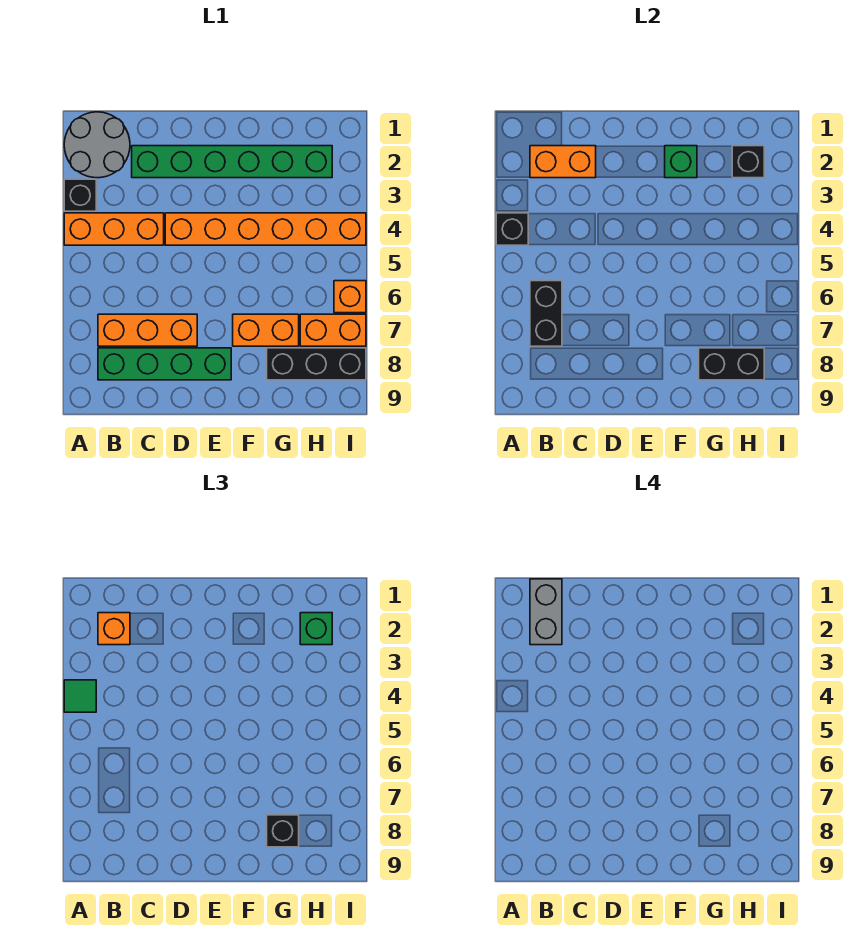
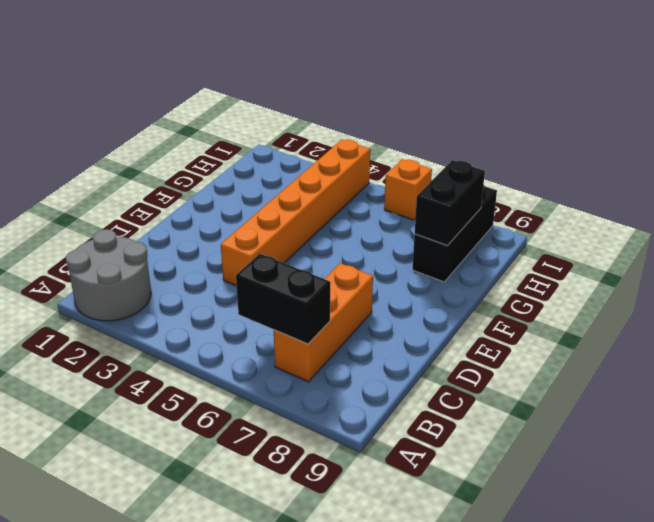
none -> black 1x1 brick [64,179,96,211]
none -> orange 1x3 brick [64,213,164,245]
none -> green 1x4 brick [98,348,231,380]

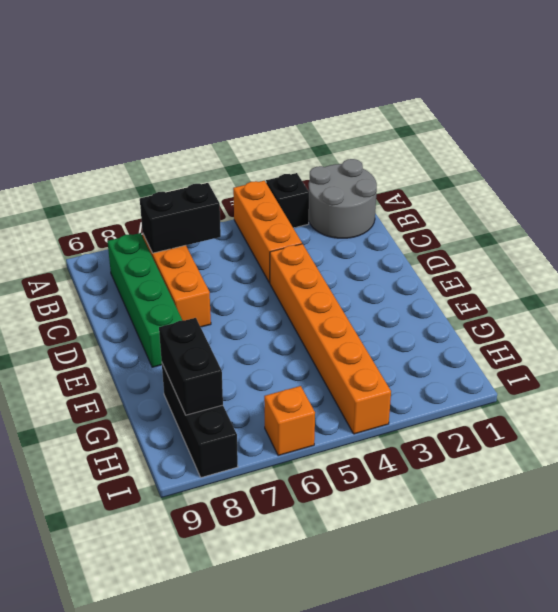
none -> green 1x6 brick [132,146,332,178]
none -> orange 1x2 brick [233,314,299,346]
none -> orange 1x2 brick [300,314,366,346]

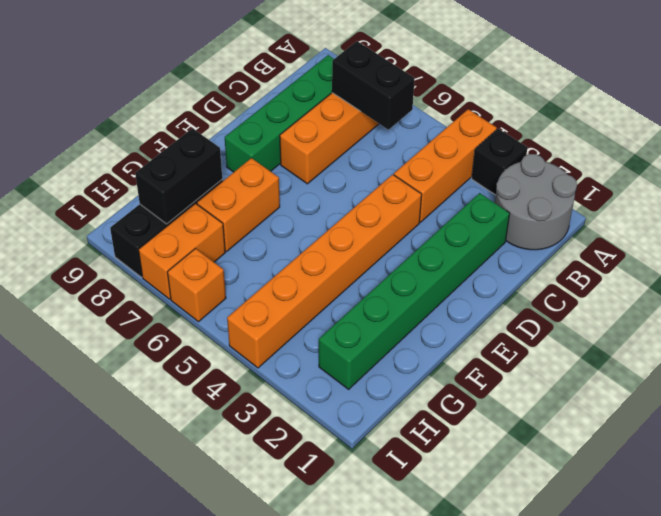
none -> black 1x1 brick [496,213,528,245]
none -> orange 1x2 brick [530,146,596,178]
none -> green 1x1 brick [665,146,697,178]

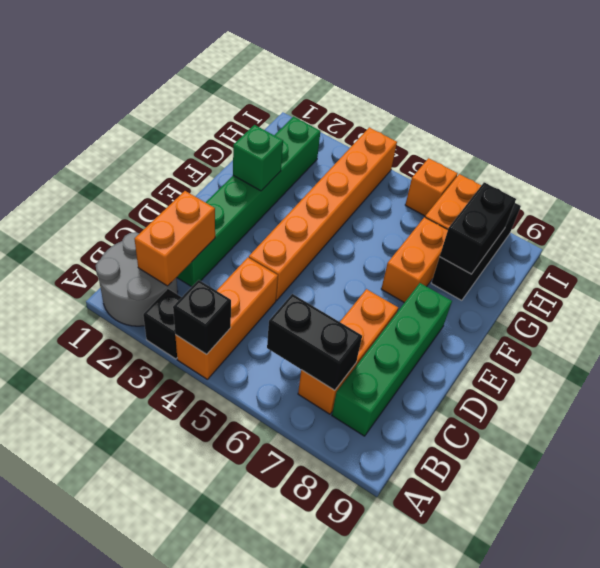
none -> black 1x1 brick [732,146,764,178]
none -> green 1x1 tile [64,680,96,712]
none -> orange 1x1 brick [98,613,130,645]

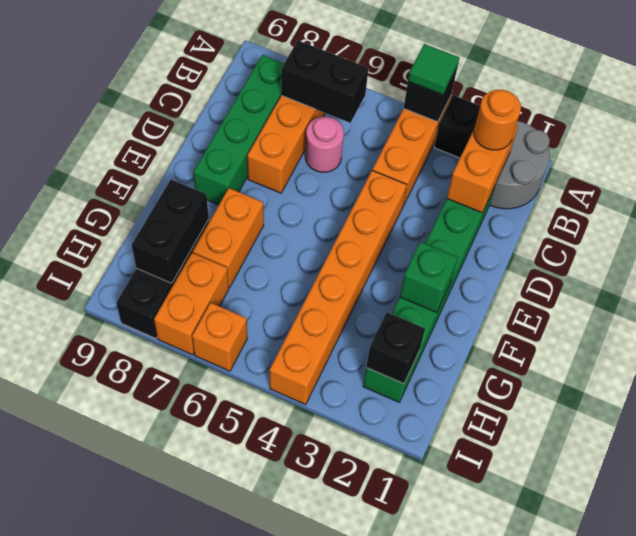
orange 1x1 round brick [474,90,521,150] -> orange 1x1 brick [98,613,130,645]
pink 1x1 round brick [305,117,344,172] -> none
none -> black 1x1 brick [267,815,299,847]
none -> green 1x1 brick [300,613,332,645]
none -> grey 1x2 brick [530,579,562,645]

